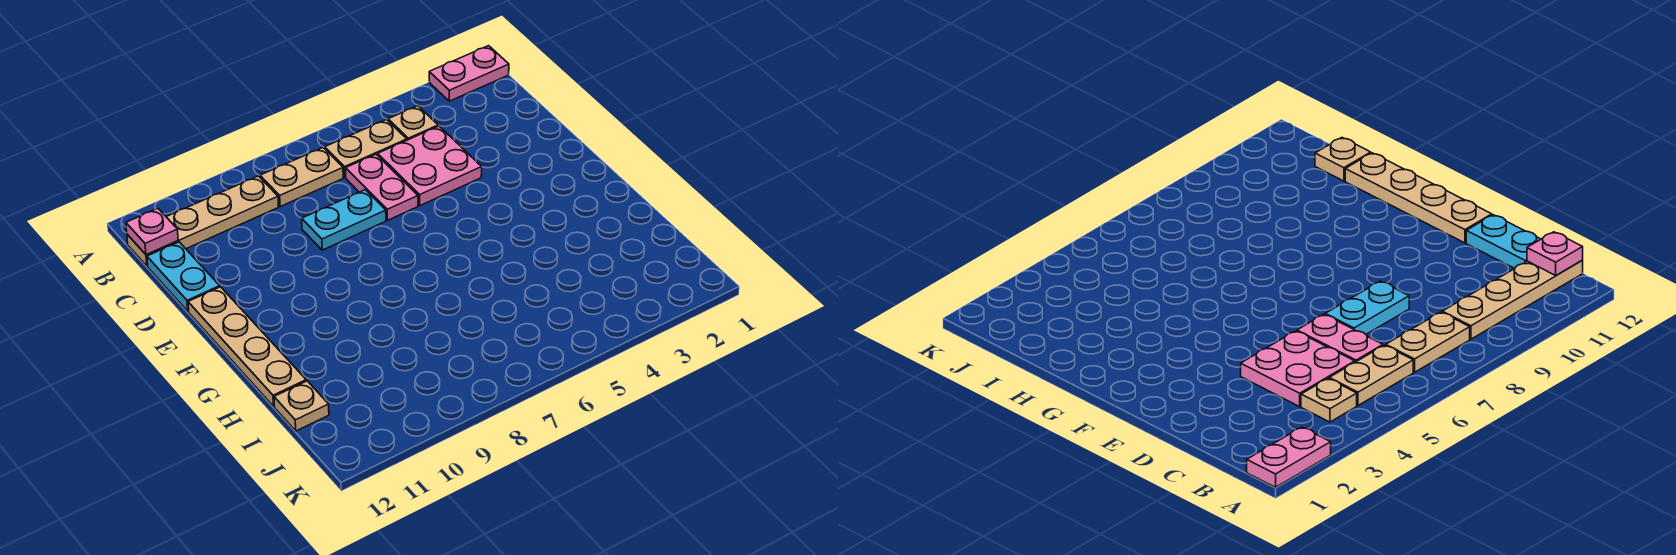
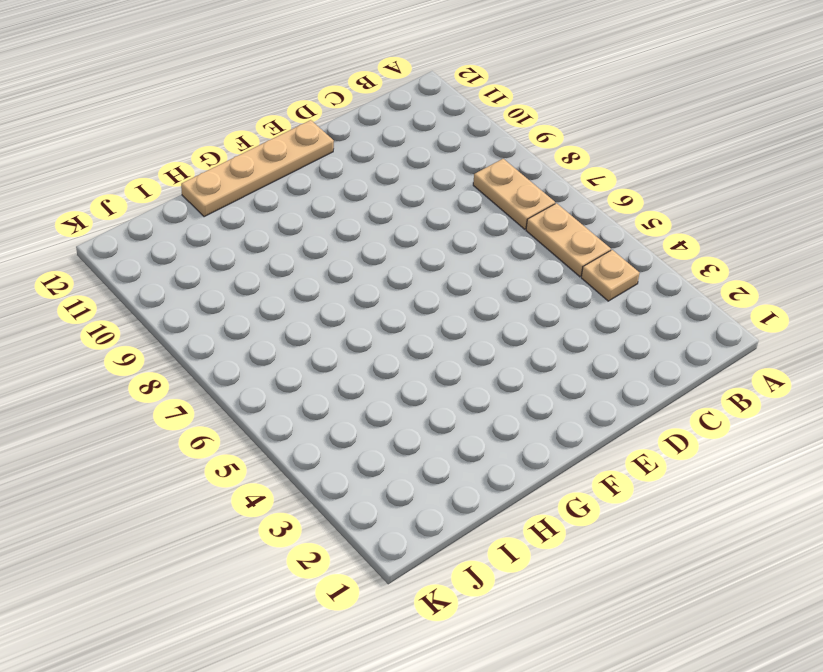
none -> pink 1x2 plate [429,46,509,101]
none -> tan 1x4 plate [127,176,279,266]
none -> pink 2x2 plate [378,126,482,206]

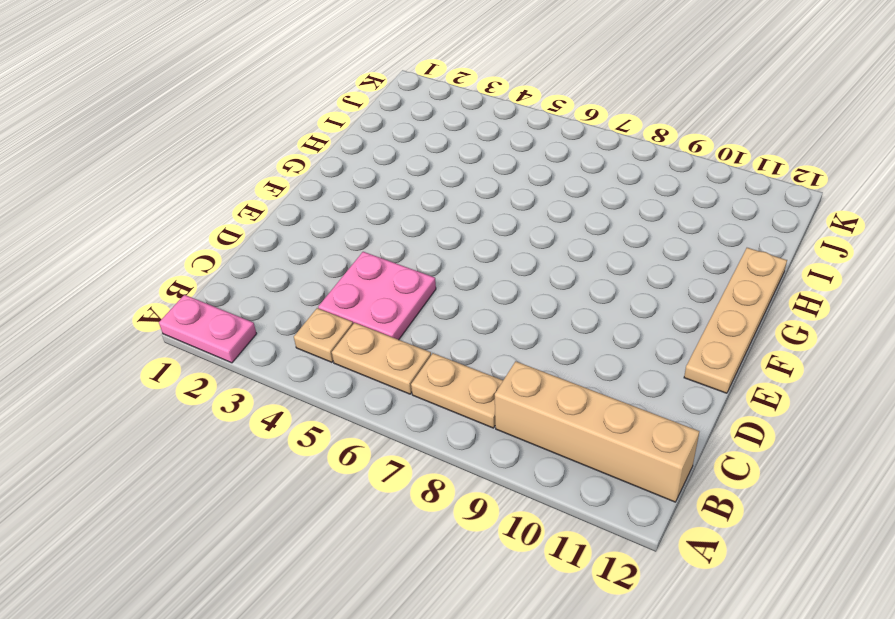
tan 1x4 brick [495,361,699,502] -> tan 1x4 plate [127,176,279,266]
none -> pink 1x2 plate [346,154,418,220]
none -> cyan 1x2 plate [147,242,220,311]
none -> cyan 1x2 plate [302,190,386,250]

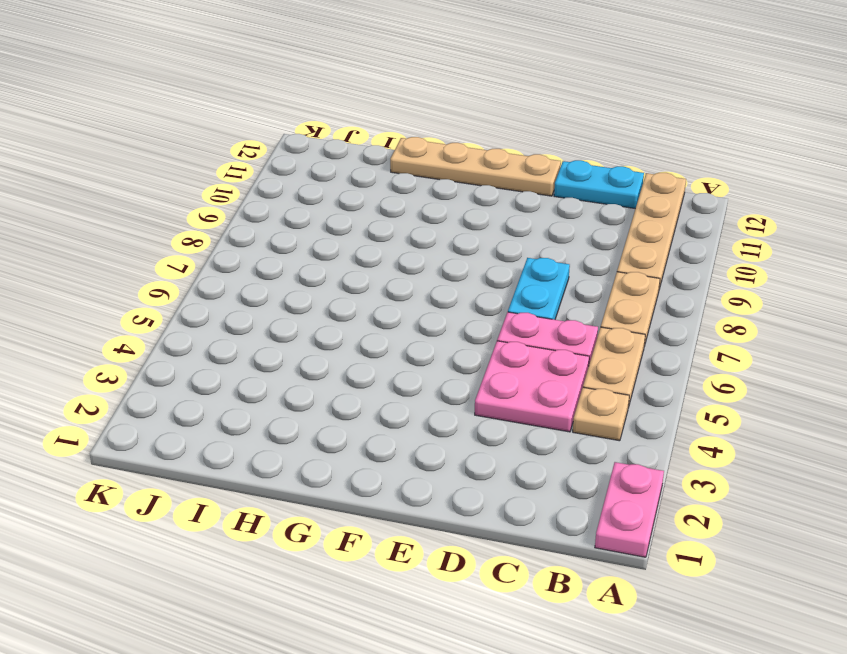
none -> tan 1x1 plate [274,381,329,431]
none -> pink 1x1 plate [126,209,178,255]

